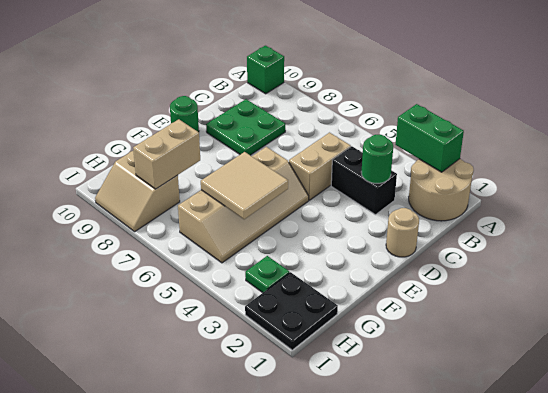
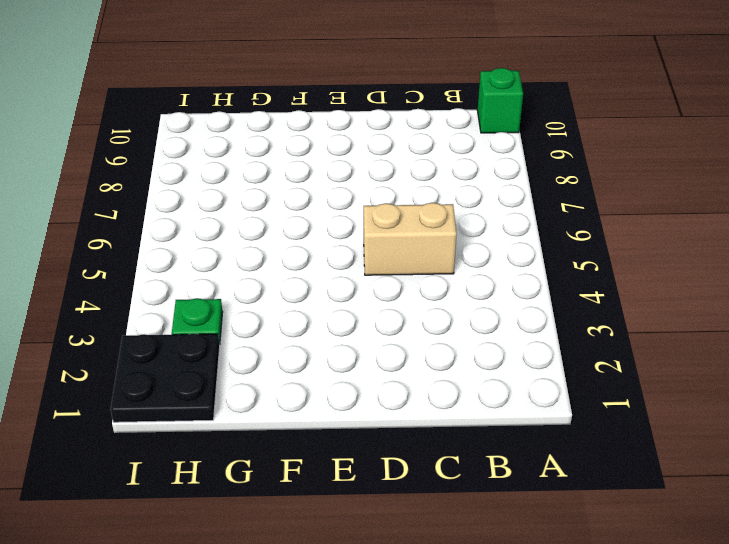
none -> tan 2x2 round brick [409,159,474,221]
none -> black 1x2 brick [331,146,397,215]
none -> green 2x2 plate [206,99,285,155]

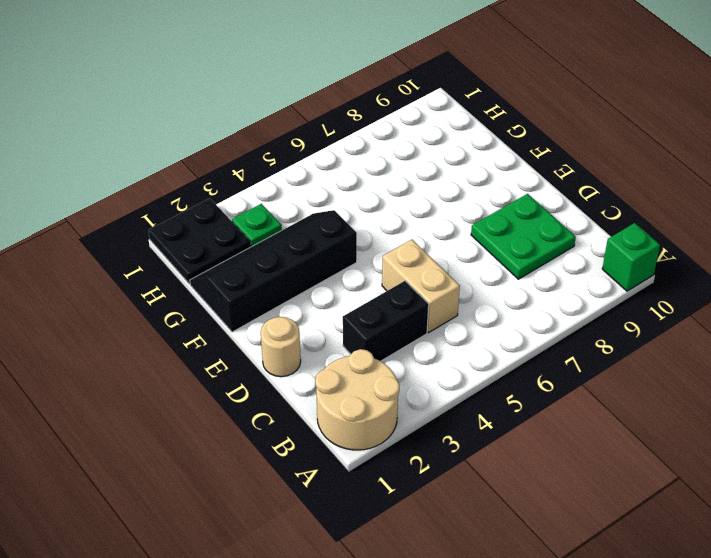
black 2x4 slope [190,210,357,332] -> none
none -> tan 2x4 slope [178,147,309,263]
none -> green 1x1 round brick [170,96,199,132]
none -> tan 2x2 slope [95,151,180,232]

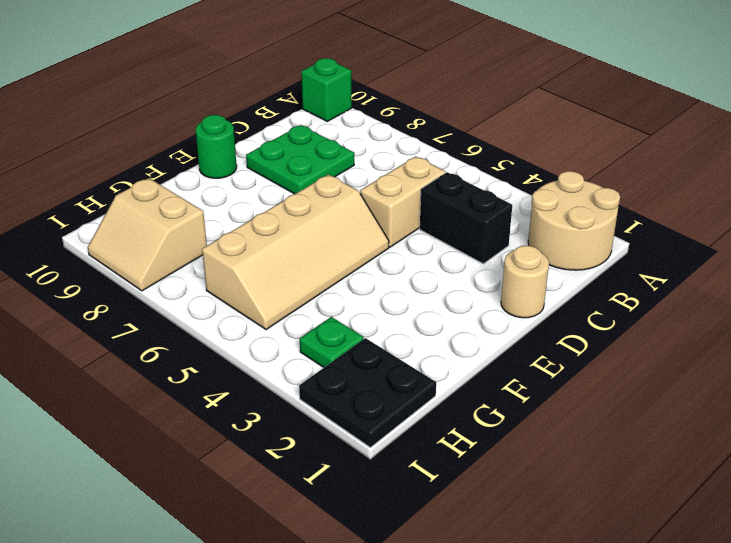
none -> green 1x2 brick [395,104,464,172]
none -> green 1x1 round brick [361,135,393,183]
none -> tan 2x2 tile [201,152,288,219]

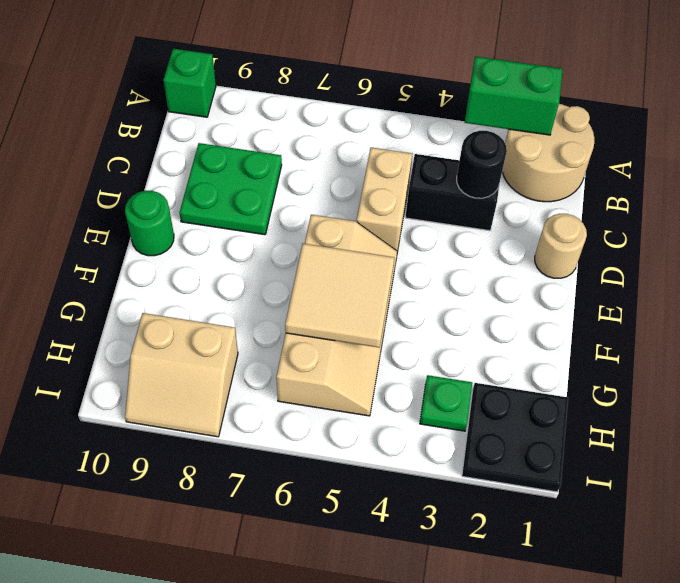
black 1x1 round brick [457,131,507,198] -> green 1x1 round brick [361,135,393,183]
none -> tan 1x2 brick [133,119,200,189]

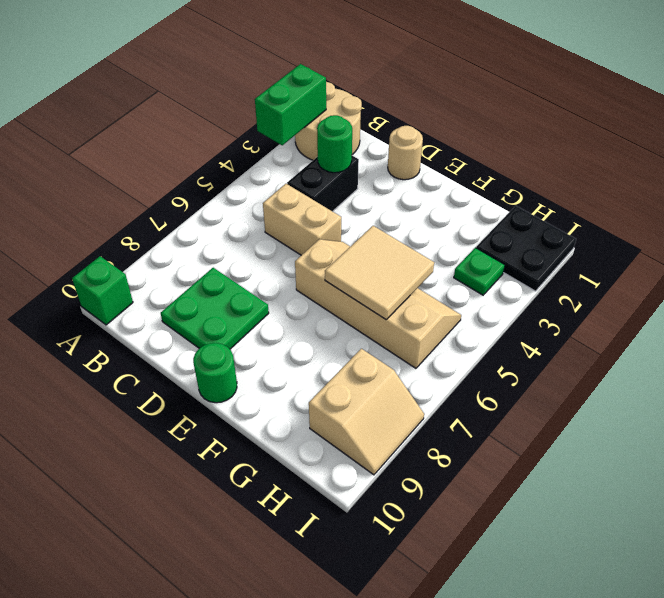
none -> tan 1x2 brick [133,119,200,189]

